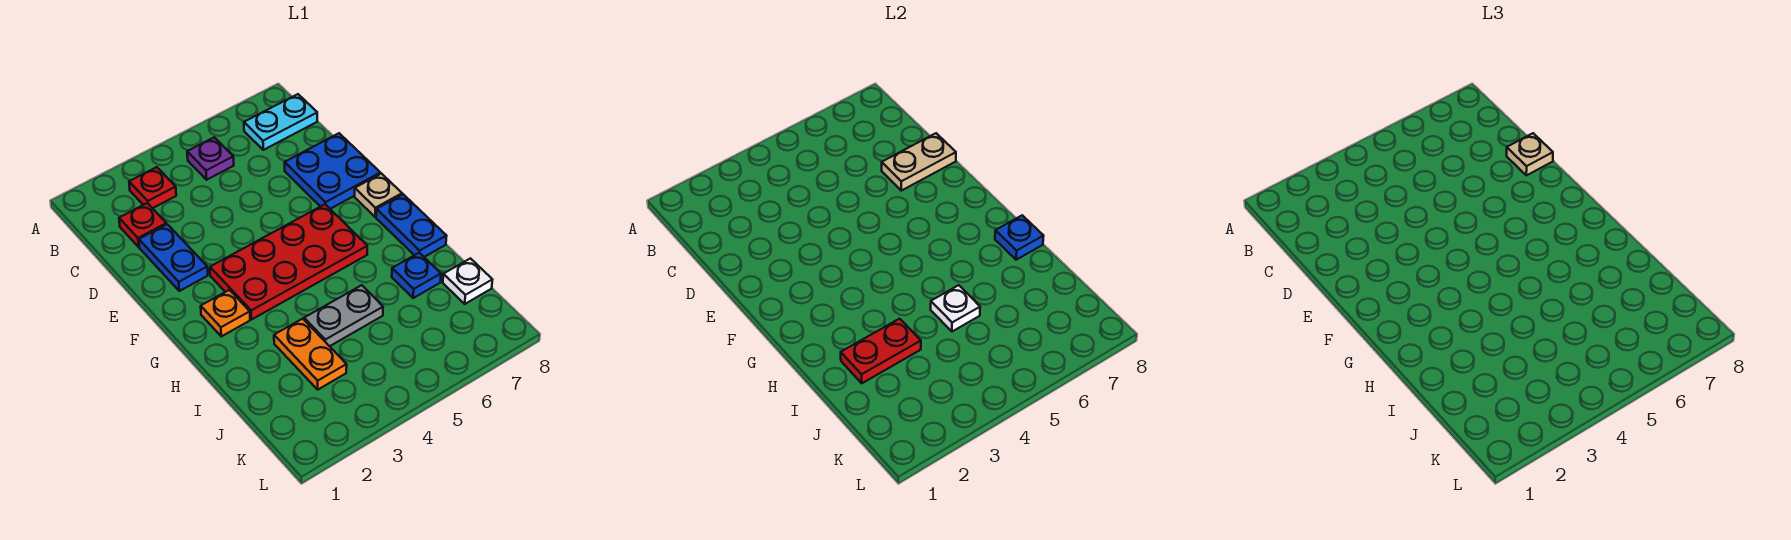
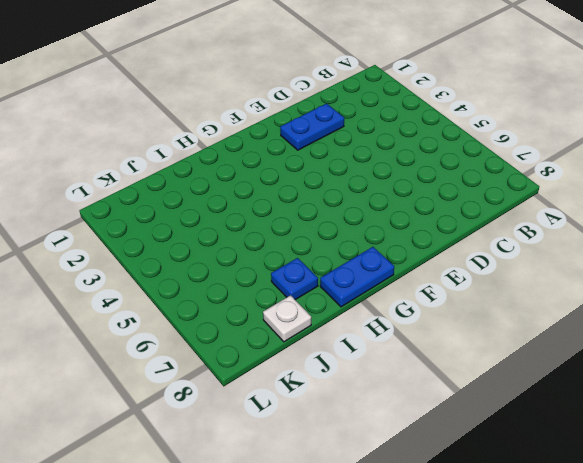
none -> red 1x1 plate [129,167,176,208]
none -> purple 1x1 plate [187,137,234,180]
none -> cyan 1x2 plate [244,94,317,150]

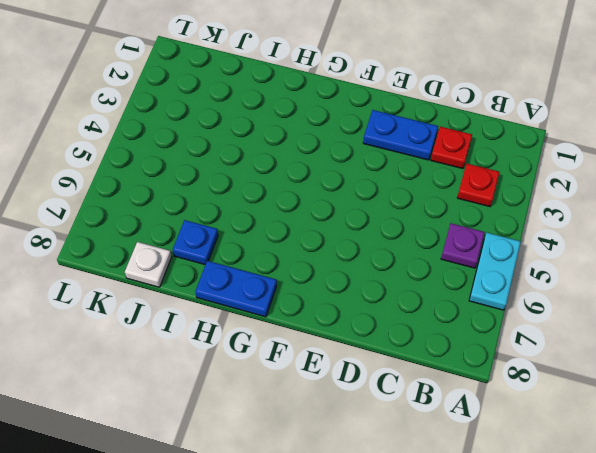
cyan 1x2 plate [469,233,521,310] -> cyan 1x2 plate moved to [244,94,317,150]
none -> blue 2x2 plate [285,133,380,209]
none -> red 2x4 plate [210,204,367,320]
none -> tan 1x1 plate [355,174,402,217]

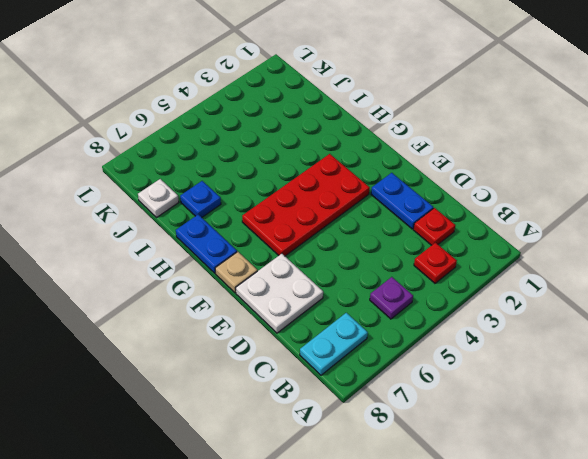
white 2x2 plate [236,254,323,333] -> blue 2x2 plate [285,133,380,209]
none -> orange 1x1 plate [201,290,250,336]
none -> orange 1x2 plate [274,319,347,389]
none -> grey 1x2 plate [304,285,383,346]

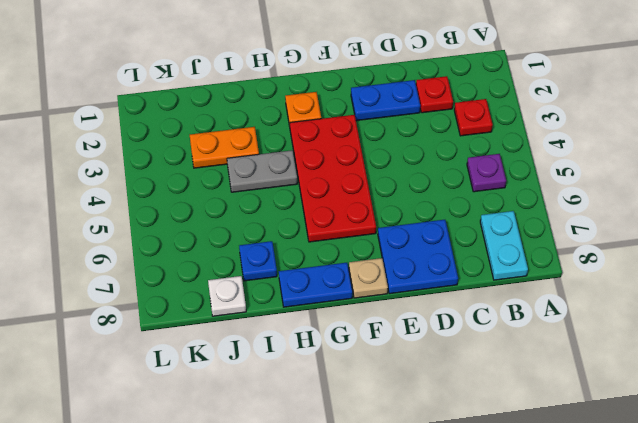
grey 1x2 plate [227,150,297,192] -> grey 1x2 plate turned to [304,285,383,346]
none -> tan 1x2 plate [882,133,956,191]
none -> blue 1x1 plate [995,215,1044,260]
none -> red 1x2 plate [841,319,921,383]

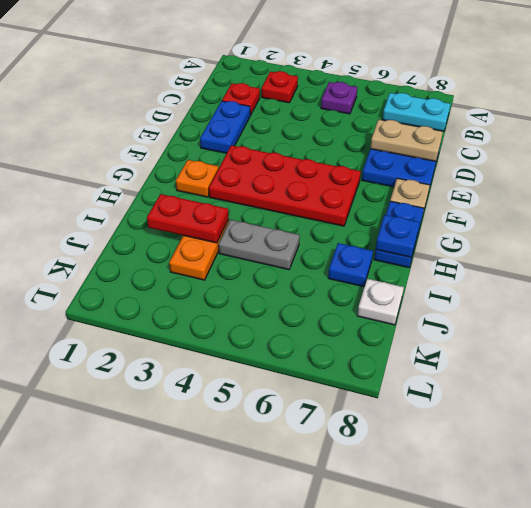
none -> white 1x1 plate [931,285,980,331]
none -> tan 1x1 plate [1507,133,1553,175]

